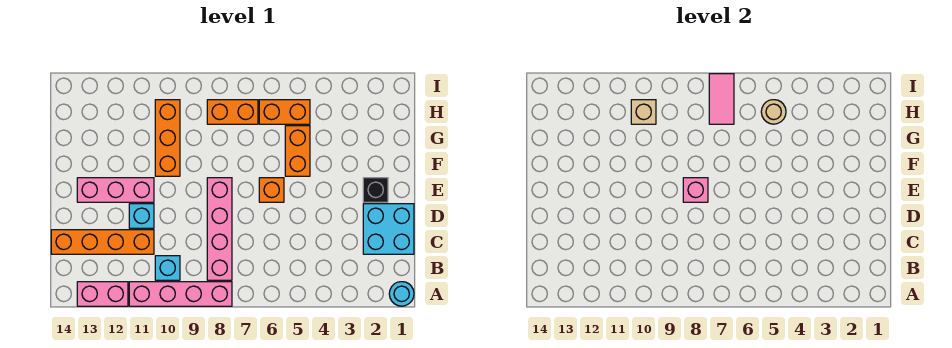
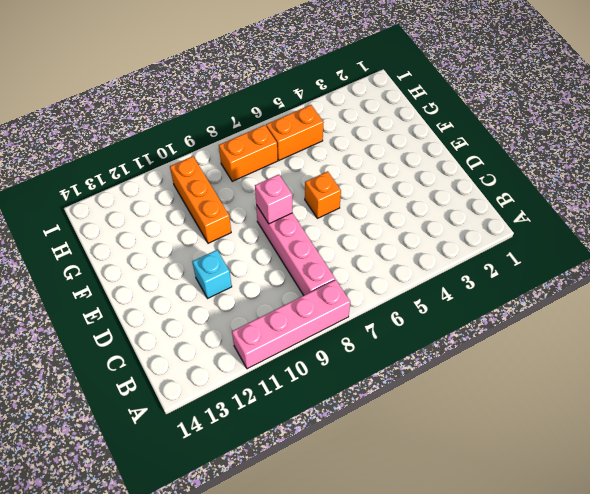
none -> cyan 1x1 round brick [389,282,414,306]
none -> pink 1x2 brick [77,282,128,306]
none -> cyan 1x1 brick [155,256,180,280]

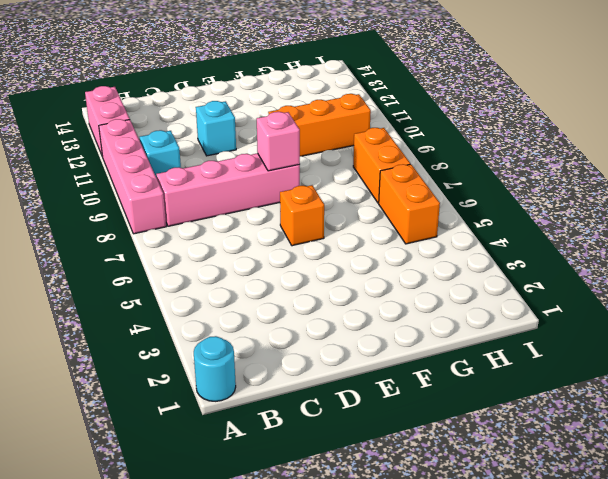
none -> cyan 2x2 brick [363,204,414,254]
none -> orange 1x4 brick [51,230,154,254]
none -> black 1x1 brick [363,178,388,202]

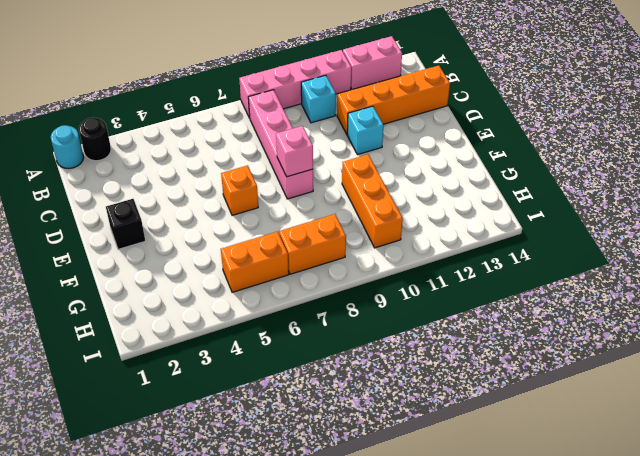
black 1x1 round brick [79,118,111,161] -> none
none -> cyan 2x2 brick [363,204,414,254]
none -> pink 1x3 brick [77,178,154,202]
none -> orange 1x2 brick [285,126,310,176]

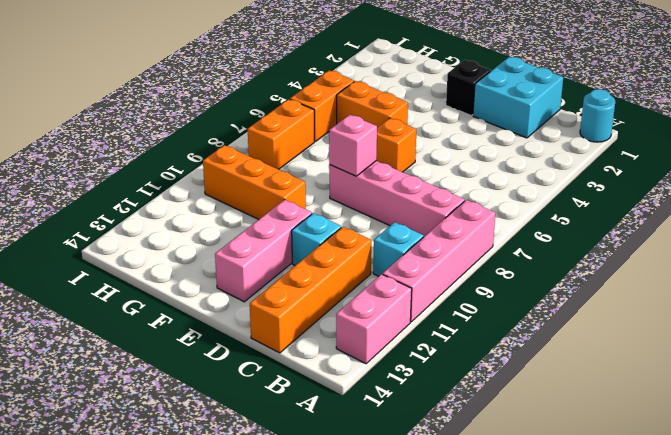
none -> tan 1x1 round brick [761,100,786,124]
none -> pink 1x2 tile [709,74,734,124]
none -> tan 1x1 brick [631,100,656,124]

